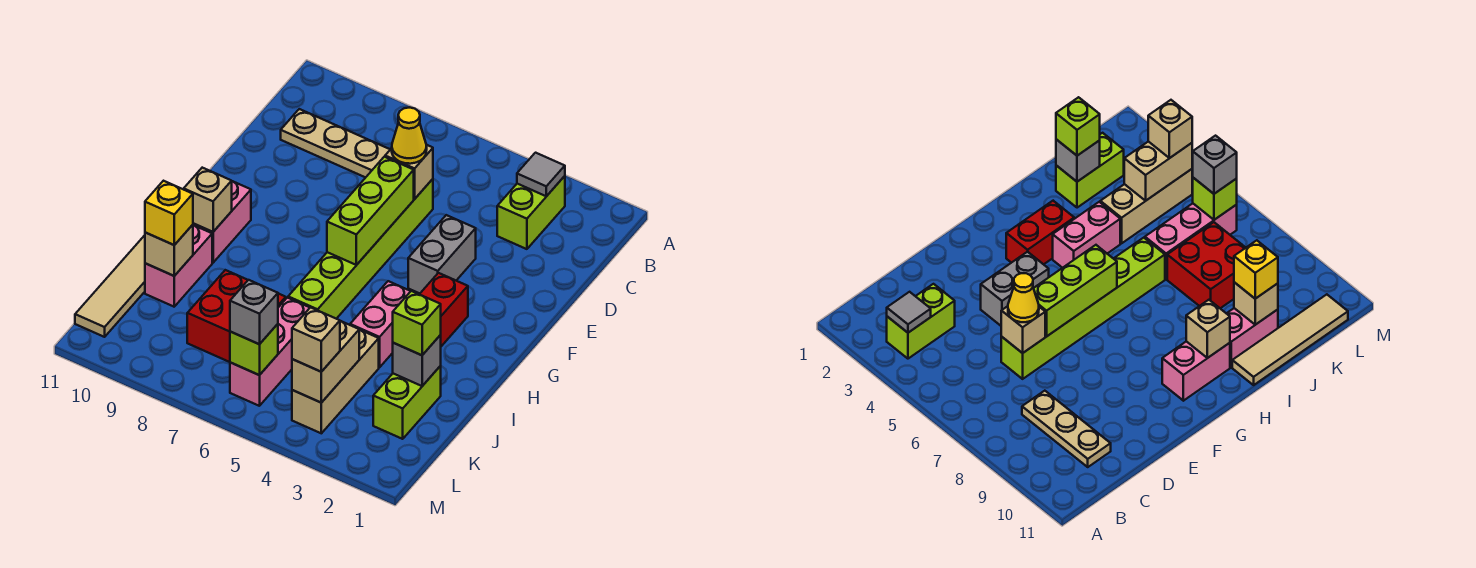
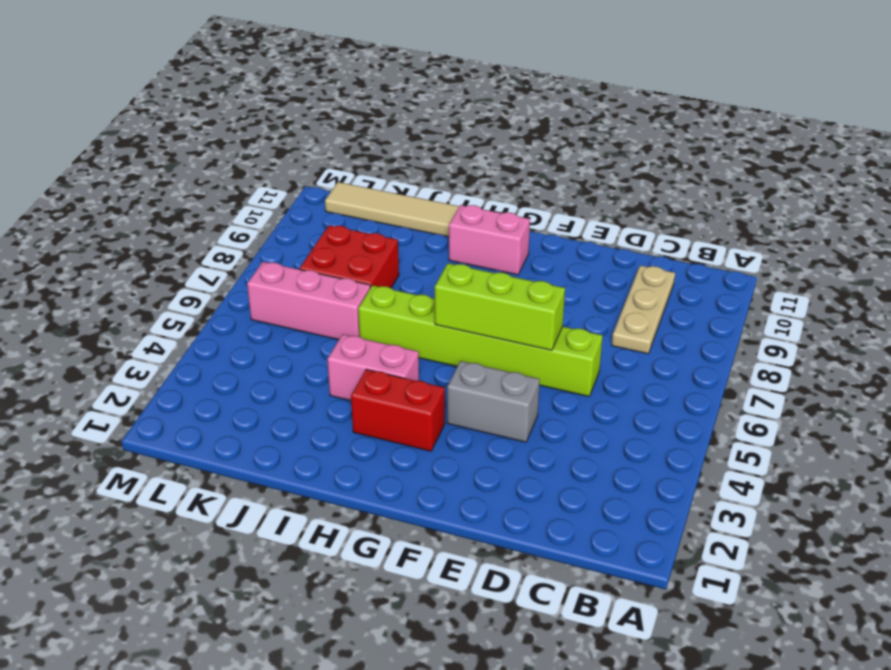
none -> lime 1x2 brick [497,176,565,249]
none -> pink 1x2 brick [145,225,212,307]
none -> lime 1x2 brick [373,366,441,439]

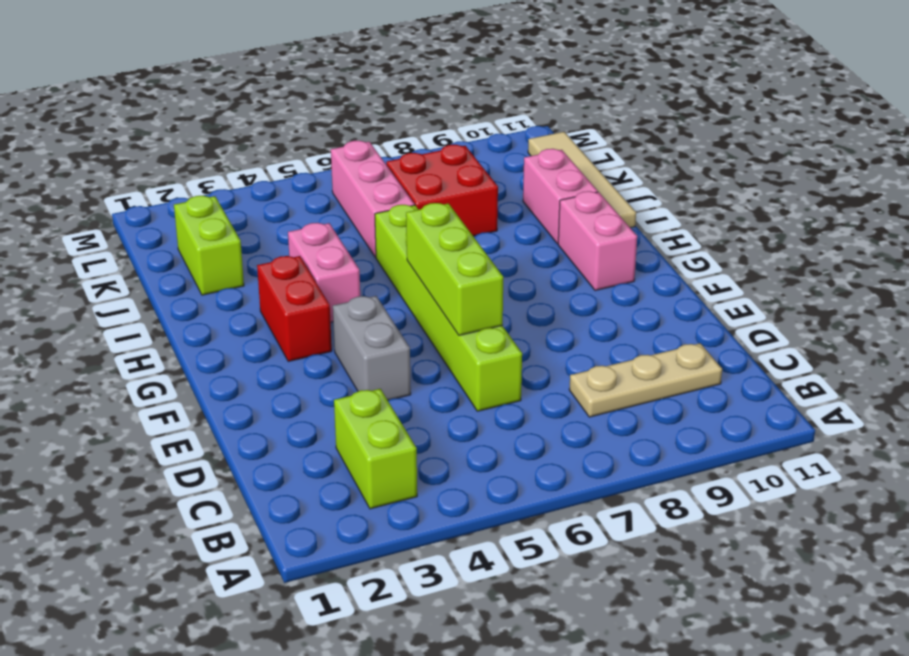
none -> tan 1x3 brick [292,330,379,433]
none -> grey 1x1 tile [517,153,565,196]
none -> tan 1x1 brick [385,145,433,199]

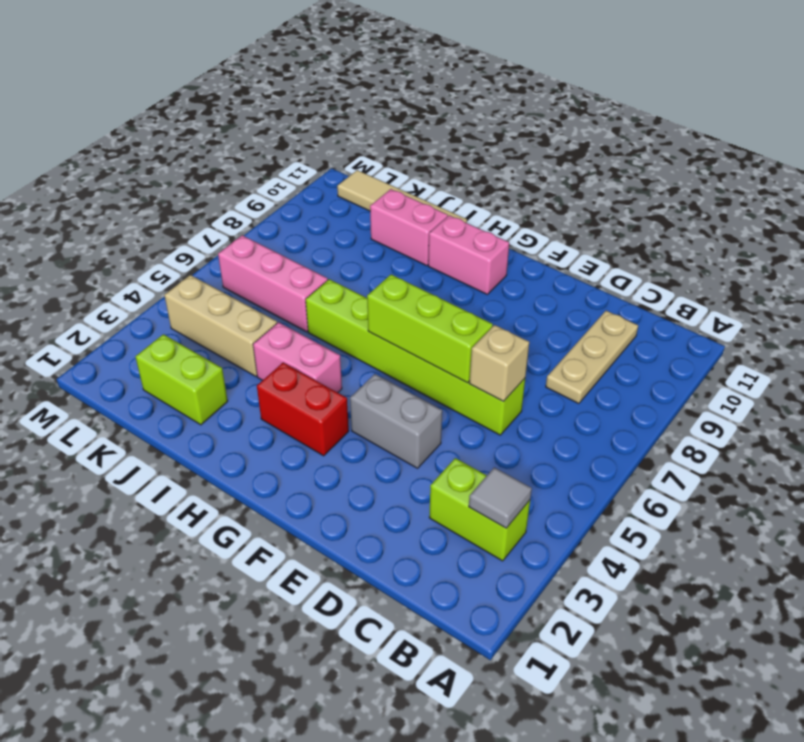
none -> red 2x2 brick [187,270,286,362]
none -> tan 1x1 brick [184,168,232,232]
none -> grey 1x1 brick [393,335,441,386]

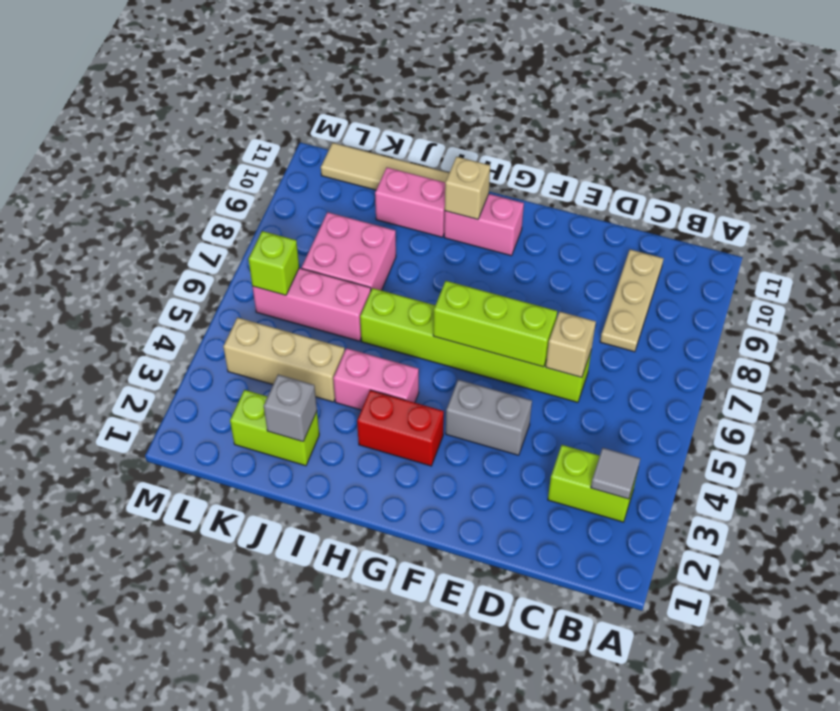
pink 2x2 brick [302,212,396,290] -> red 2x2 brick [187,270,286,362]
none -> tan 1x1 brick [145,225,193,276]
none -> tan 1x2 brick [292,321,359,403]
none -> yellow 1x1 cone [392,107,427,164]

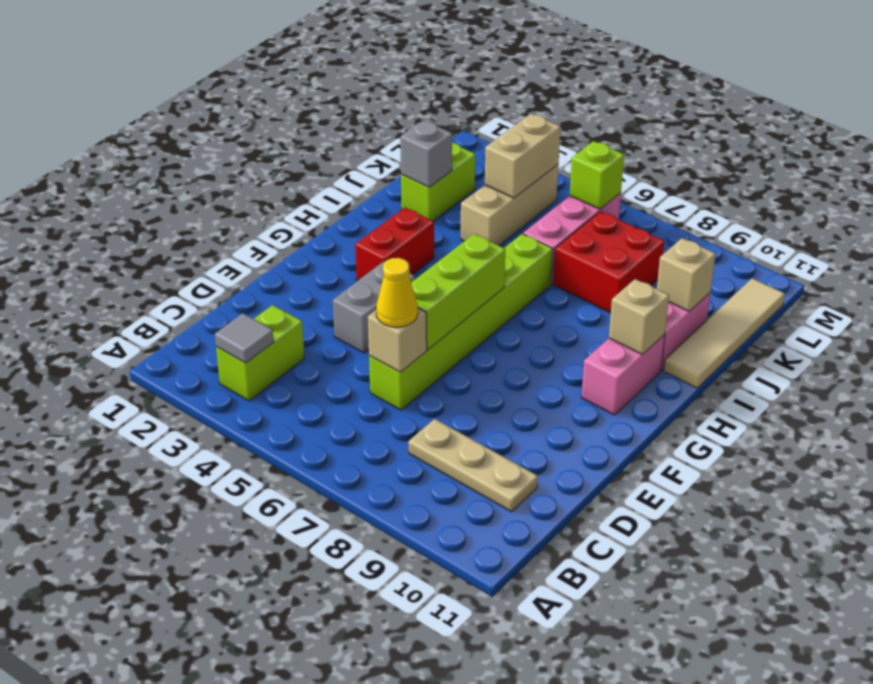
none -> pink 1x2 brick [350,281,411,367]
none -> lime 1x1 brick [393,291,441,355]
none -> yellow 1x1 brick [145,181,193,245]

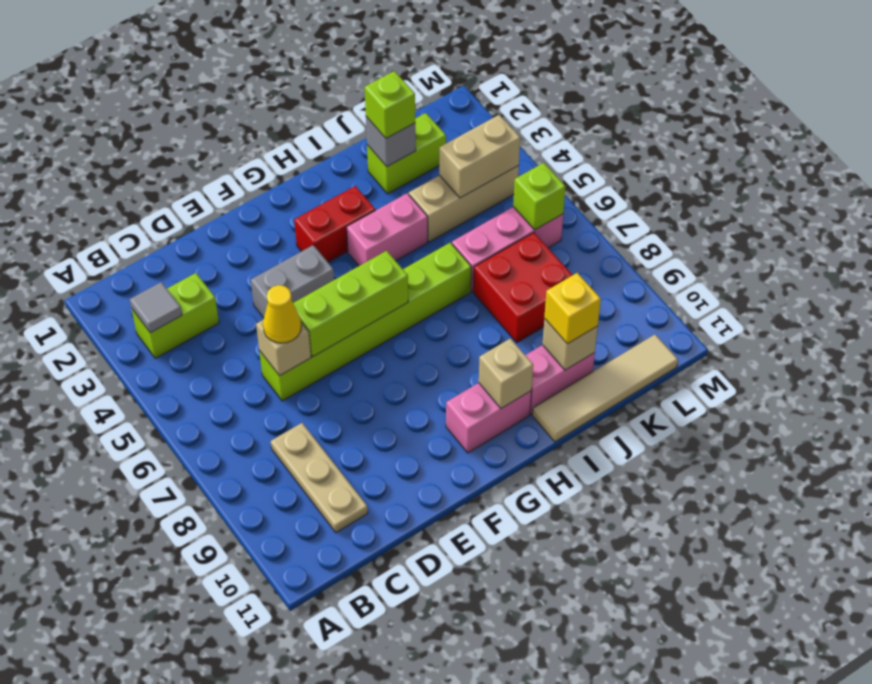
none -> tan 1x1 brick [292,307,340,372]
none -> grey 1x1 brick [230,280,278,344]

